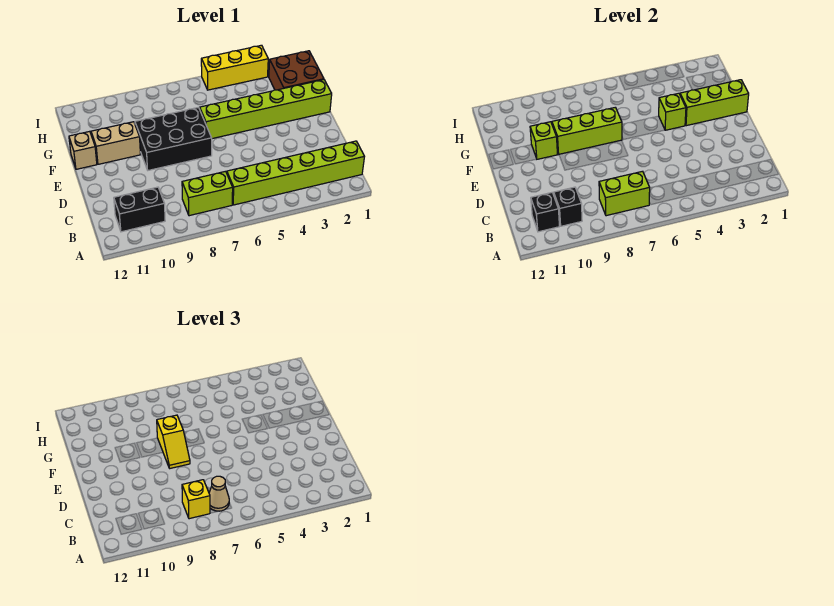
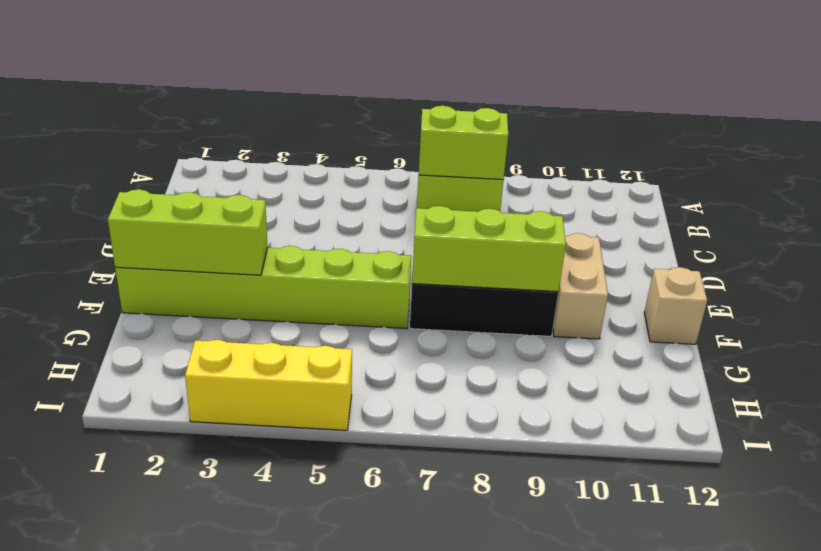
tan 1x2 brick [553,233,608,339] -> tan 1x2 brick turned to [91,122,141,164]
none -> lime 1x6 brick [227,141,365,205]
none -> black 1x2 brick [114,187,165,232]
none -> brown 2x2 brick [269,51,324,90]

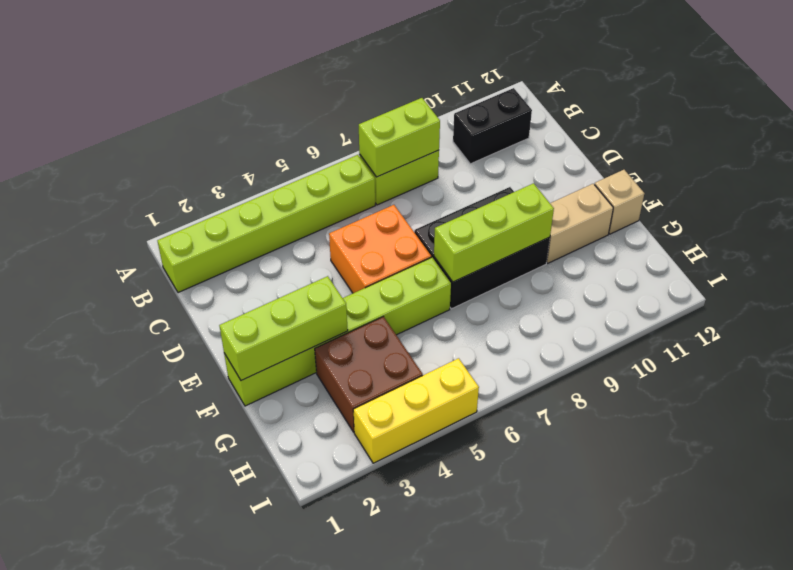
orange 2x2 brick [329,205,431,293] -> none
brown 2x2 brick [315,317,423,432] -> brown 2x2 brick moved to [269,51,324,90]
none -> black 1x1 brick [554,187,582,226]
none -> black 1x1 brick [531,193,560,232]
none -> lime 1x1 brick [659,93,686,130]

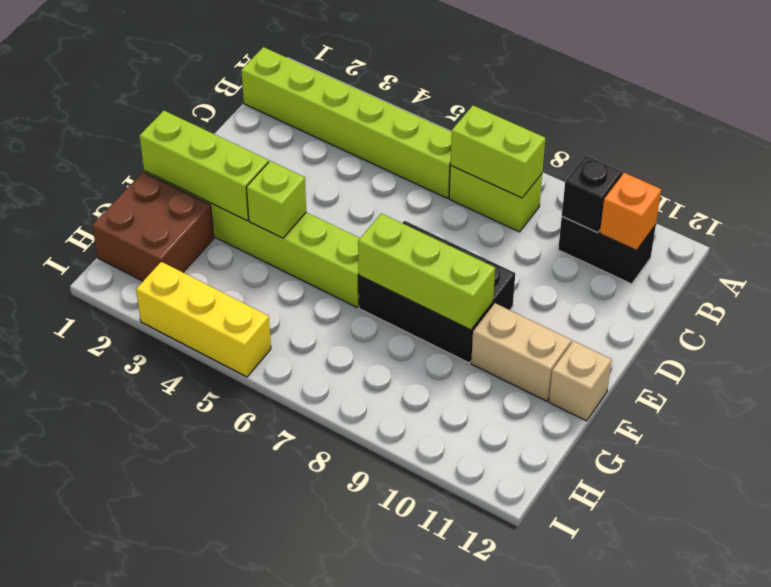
orange 1x1 brick [600,173,661,250] -> black 1x1 brick [531,193,560,232]
none -> lime 1x1 brick [530,122,558,159]
none -> tan 1x1 cone [209,476,229,511]
none -> yellow 1x1 brick [182,480,210,519]

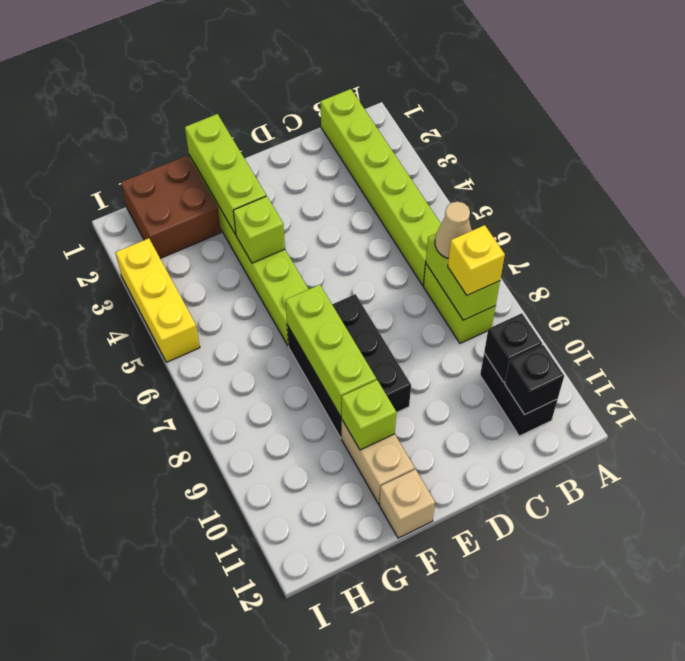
none -> yellow 1x2 slope [157,415,190,468]

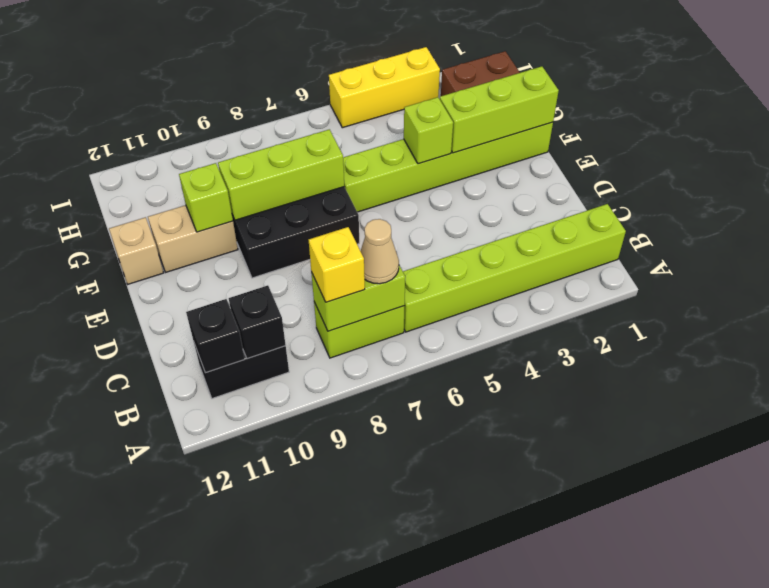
none -> yellow 1x2 slope [157,415,190,468]

